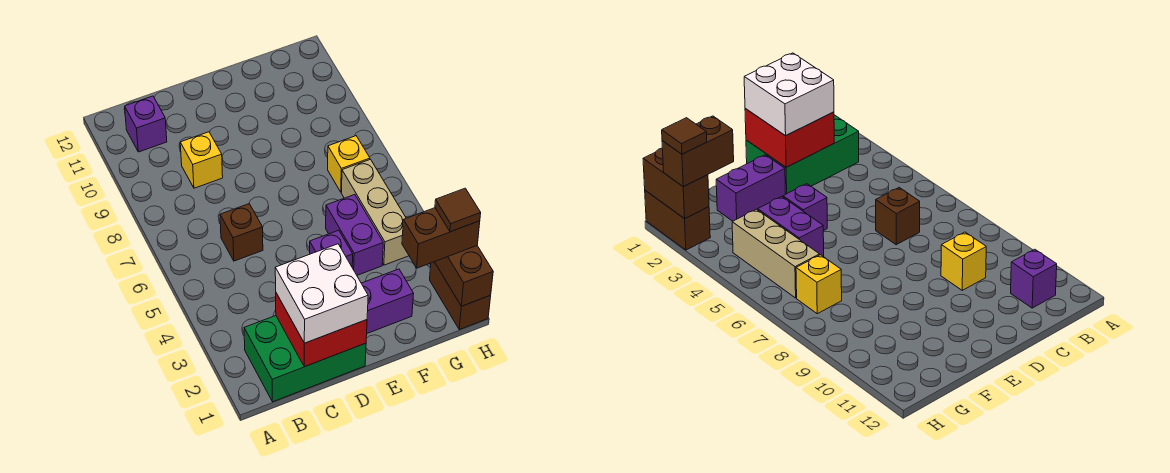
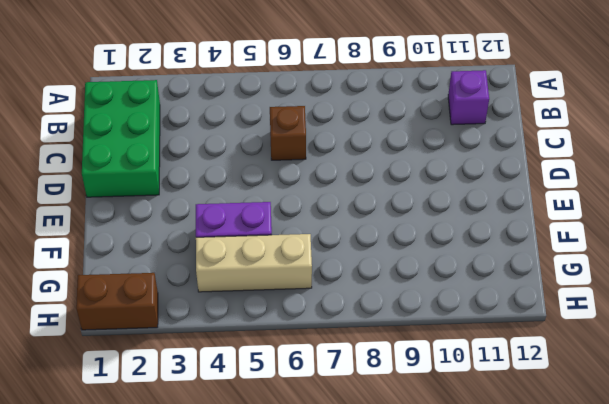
none -> yellow 1x1 brick [180,132,223,188]
none -> purple 1x2 brick [361,269,413,333]
none -> purple 1x1 brick [310,230,353,266]

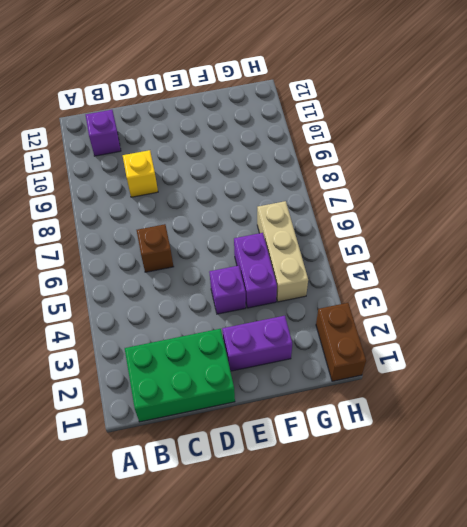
none -> yellow 1x1 brick [328,136,370,192]
none -> red 2x2 brick [276,293,367,367]
none -> brown 1x2 brick [435,246,493,306]

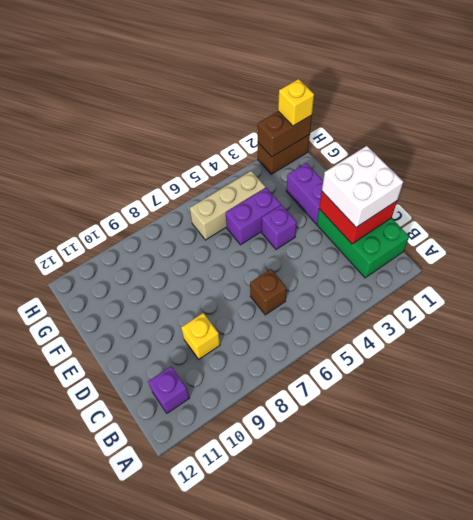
yellow 1x1 brick [278,79,314,126] -> yellow 1x1 brick moved to [328,136,370,192]
none -> brown 1x2 brick [402,208,480,268]
none -> brown 1x1 tile [435,188,481,232]

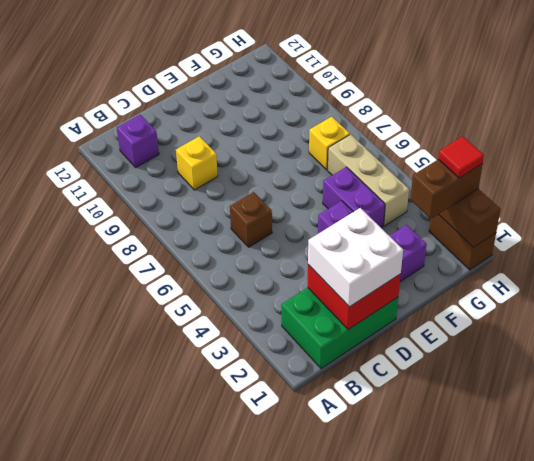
red 1x1 tile [438,136,484,178] -> brown 1x1 tile [435,188,481,232]

